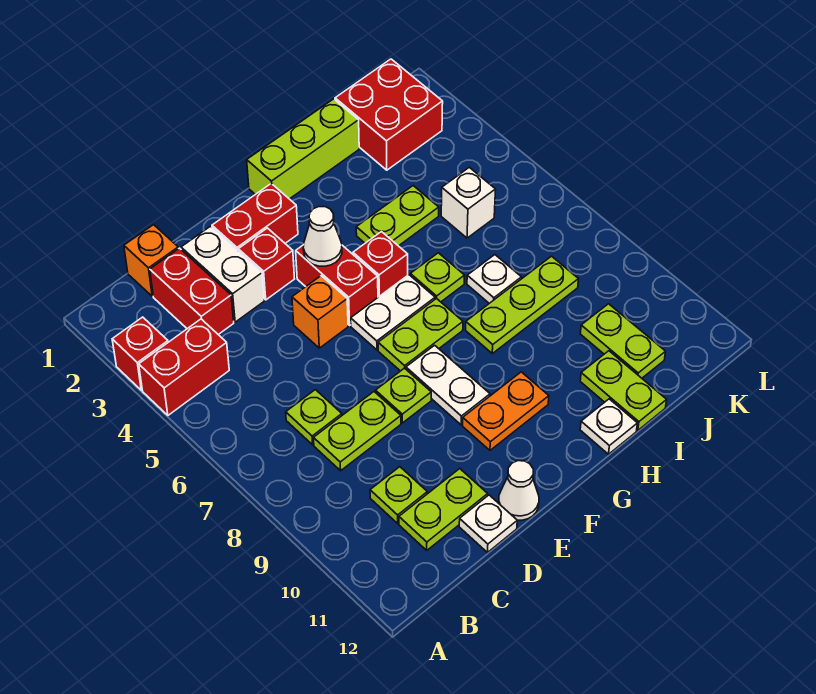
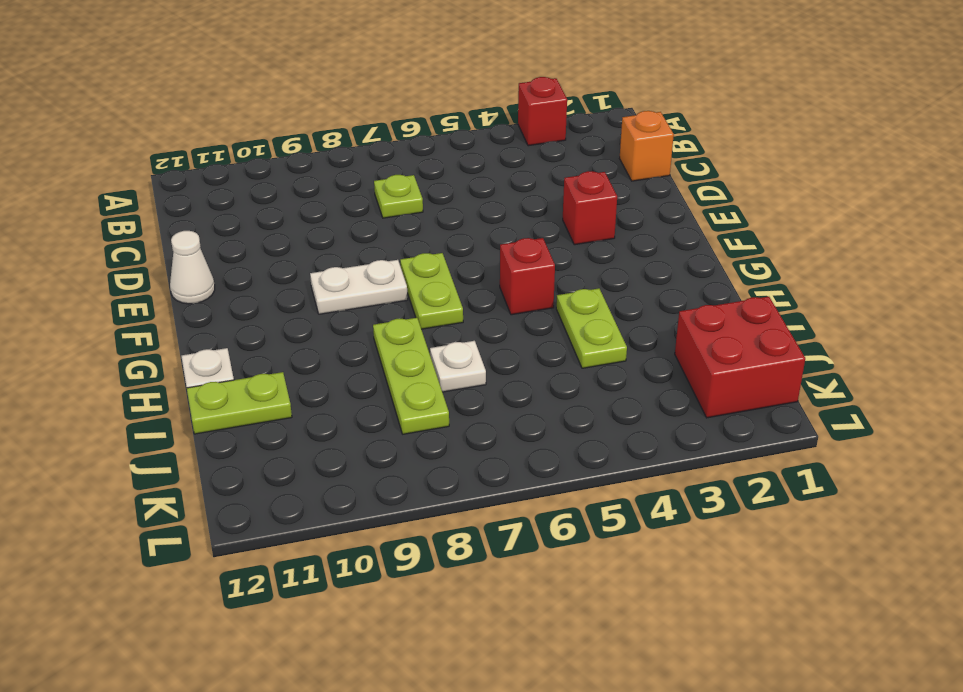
none -> red 1x2 brick [139,319,229,415]
none -> red 1x2 brick [150,248,234,335]
none -> lime 1x2 plate [314,392,401,471]
none -> lime 1x1 plate [370,467,427,523]

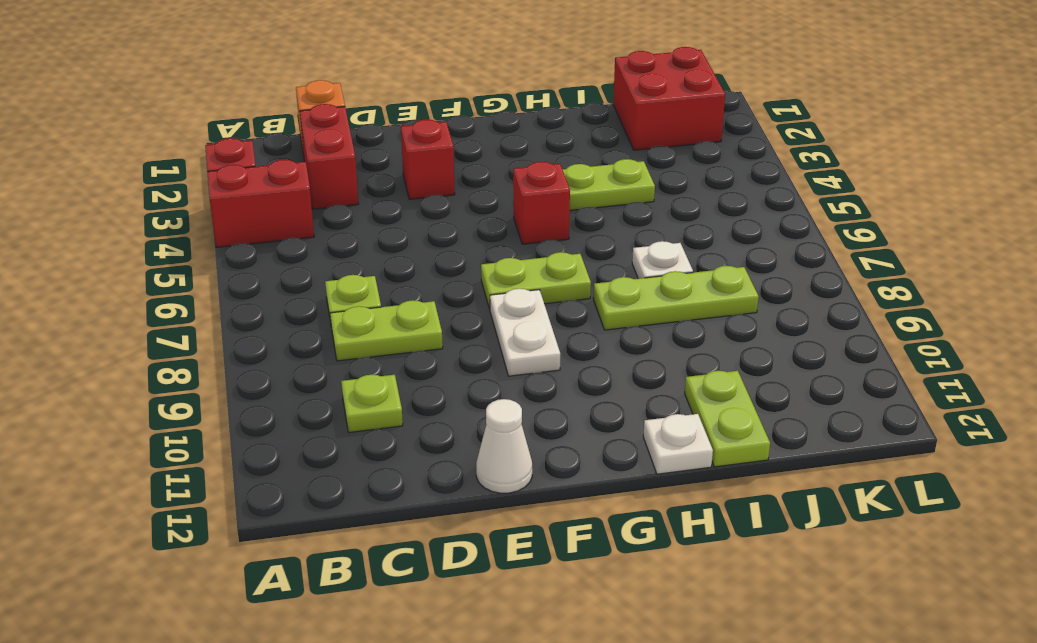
none -> lime 1x2 plate [399,469,488,550]
none -> white 1x2 brick [181,226,264,322]
none -> white 1x1 plate [459,495,517,552]
none -> red 1x2 brick [212,183,298,250]

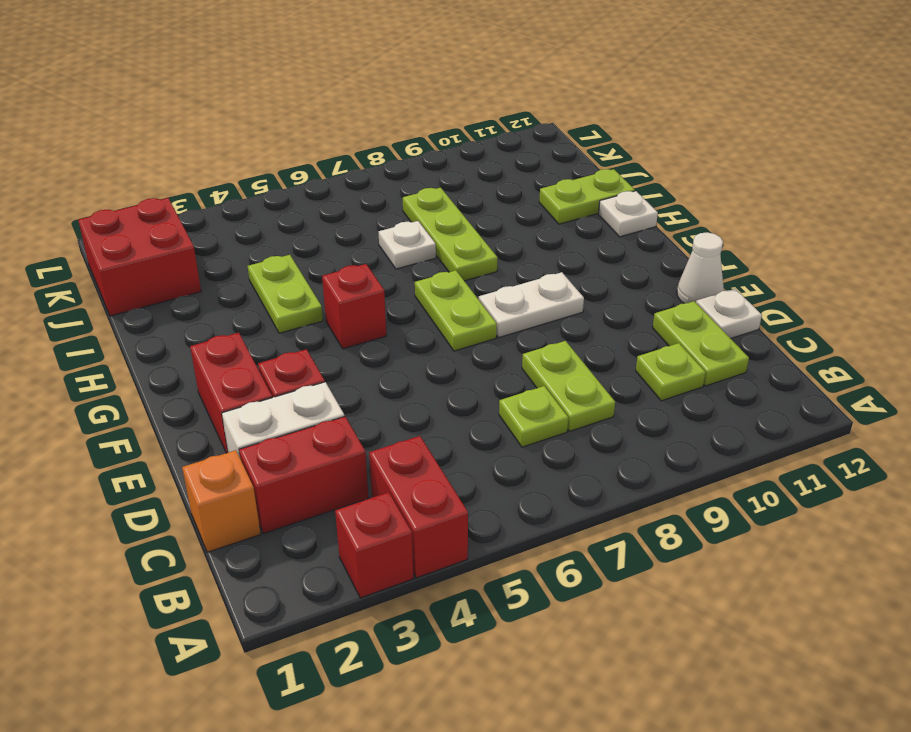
none -> orange 1x1 brick [292,276,348,348]
none -> lime 1x1 plate [376,368,431,423]
none -> red 1x2 brick [296,245,378,325]
none -> white 1x2 plate [351,275,435,350]

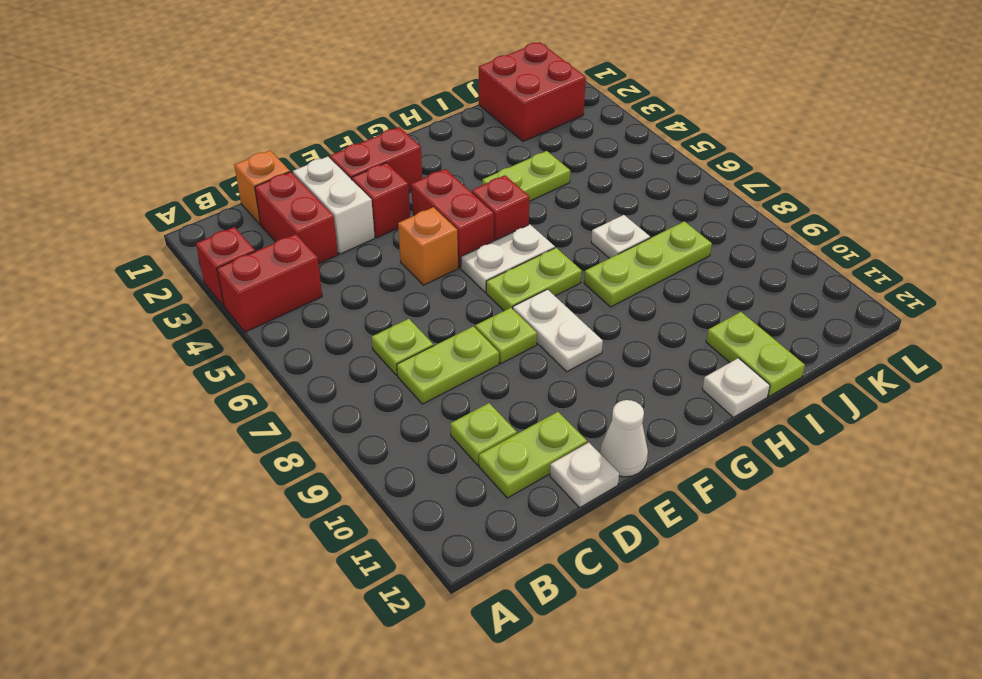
none -> orange 1x2 plate [463,372,549,450]
none -> lime 1x3 brick [247,99,359,199]
none -> lime 1x1 plate [410,253,465,302]
none -> white 1x1 brick [441,167,496,238]

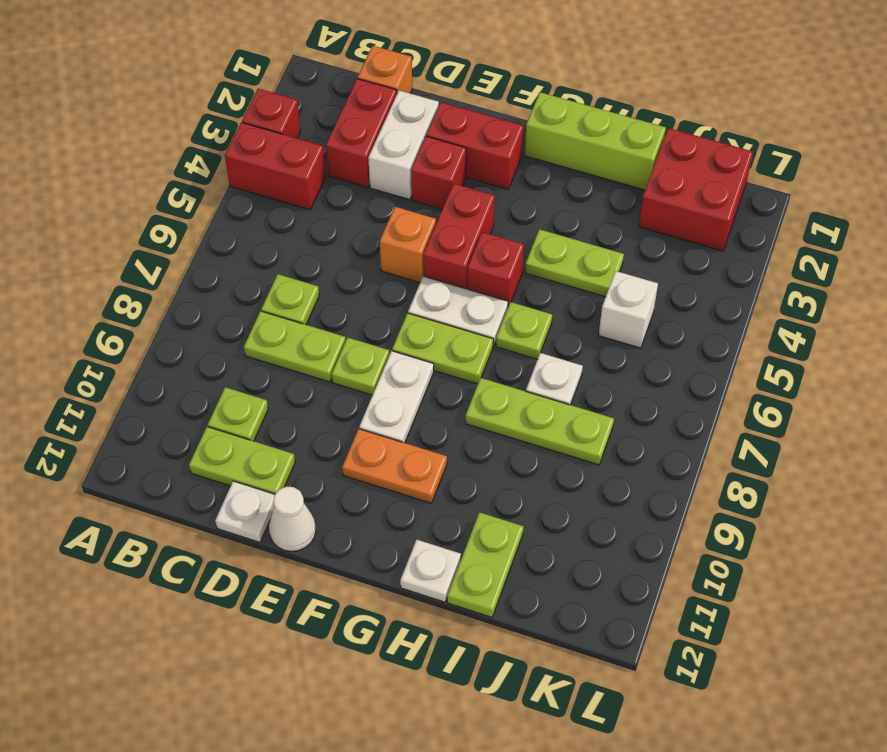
none -> lime 1x2 plate [580,304,666,378]
none -> white 1x1 cone [303,207,342,266]

